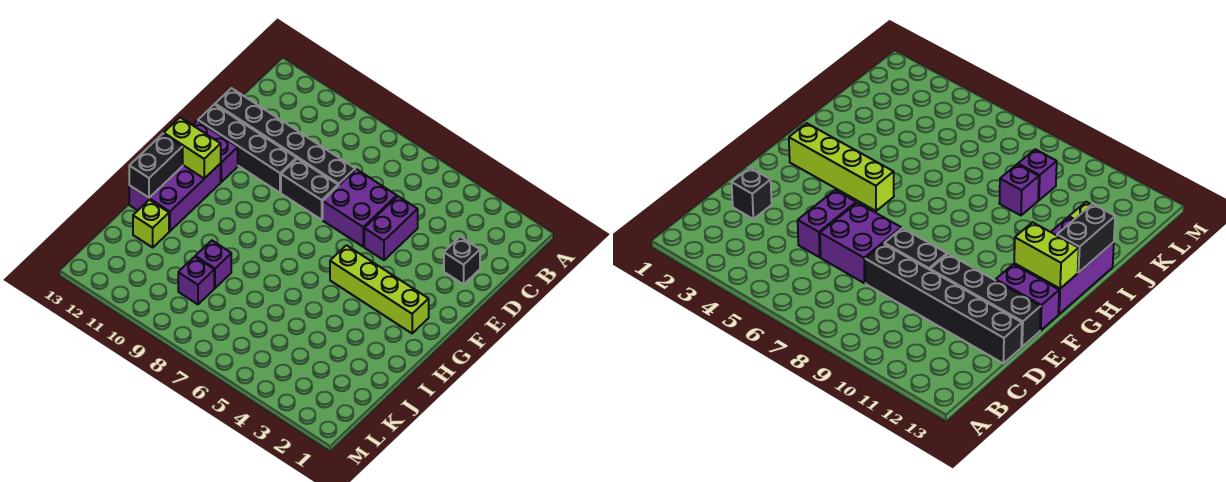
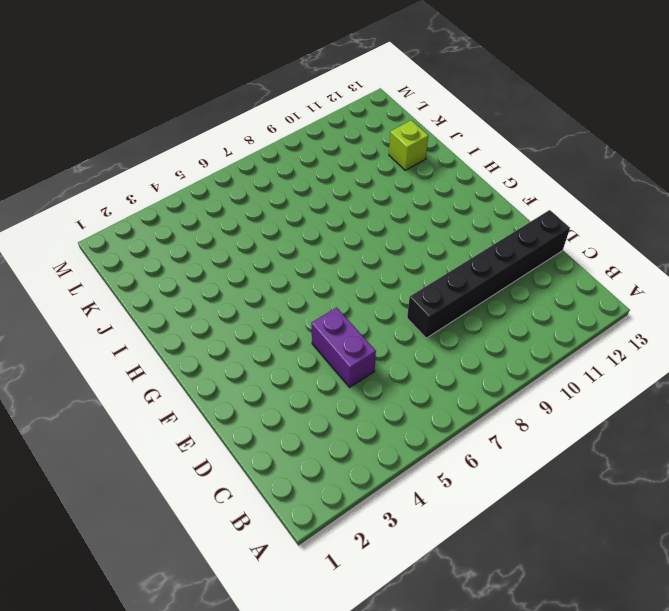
none -> black 1x1 brick [444,237,480,284]
none -> purple 2x2 brick [323,169,397,247]
none -> black 1x2 brick [281,159,338,220]

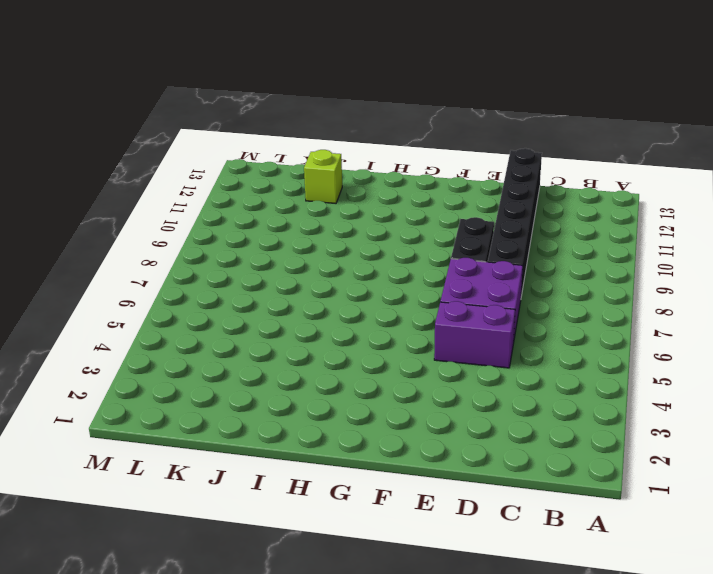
none -> black 1x1 brick [444,237,480,284]
none -> black 1x4 brick [198,104,296,193]
none -> purple 1x2 brick [193,121,238,182]

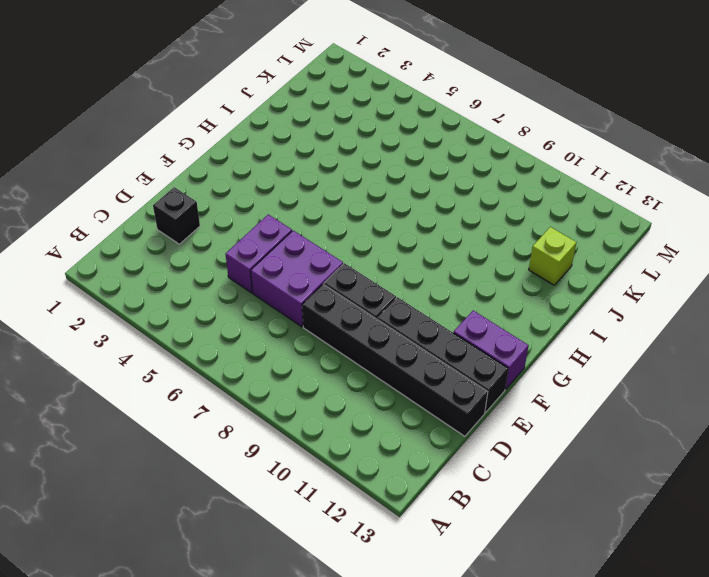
none -> lime 1x4 brick [330,245,429,333]
none -> purple 2x3 brick [129,163,221,231]
none -> purple 1x1 brick [195,240,231,288]

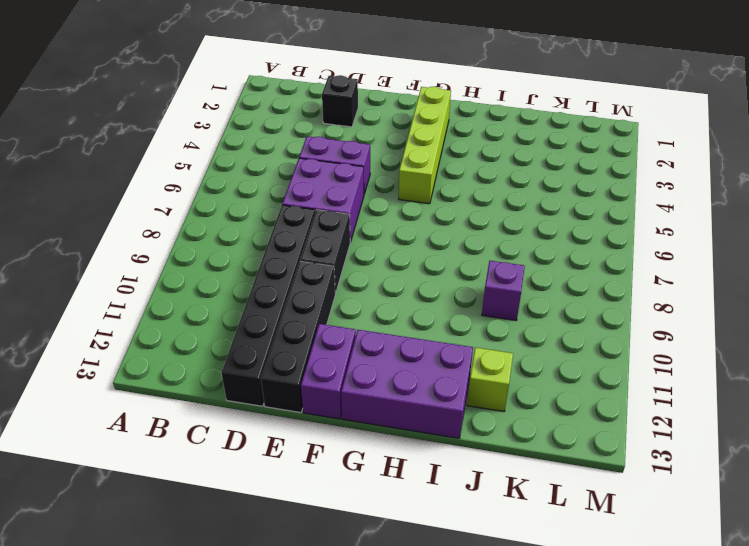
none -> purple 1x1 brick [178,257,214,304]
none -> lime 1x2 brick [164,117,221,179]
none -> black 1x2 brick [129,134,183,198]

